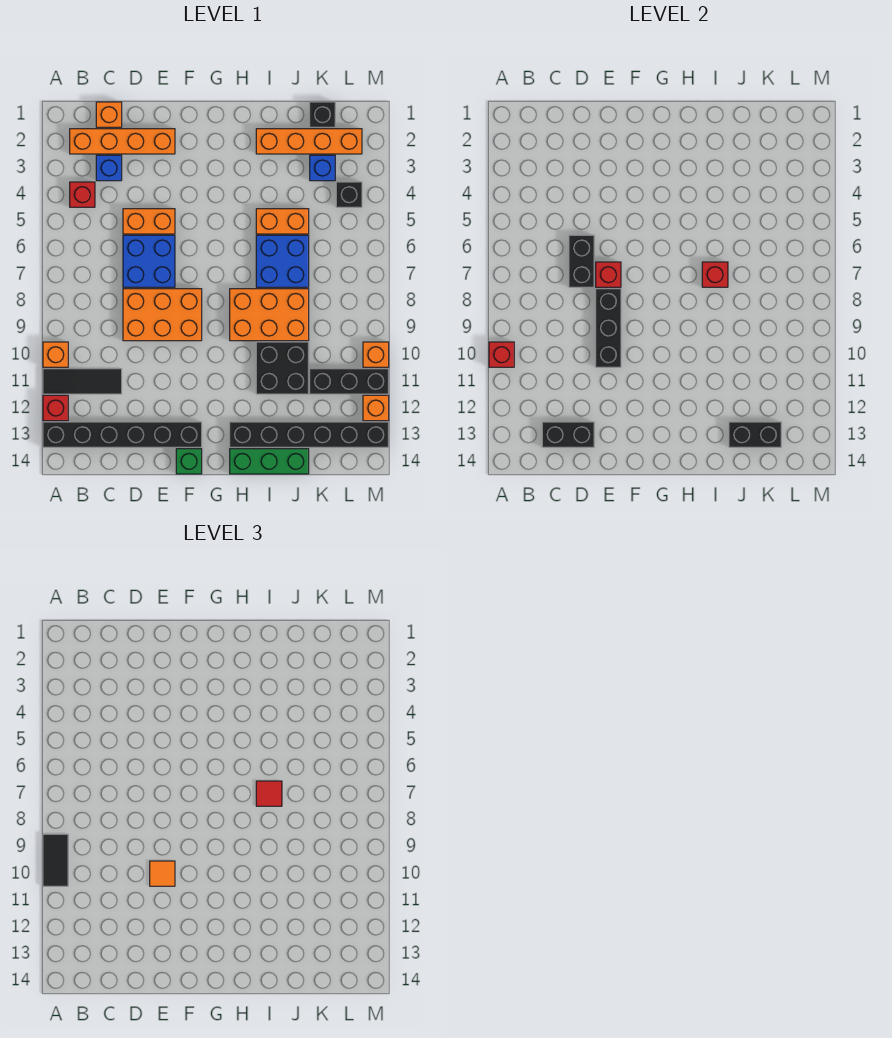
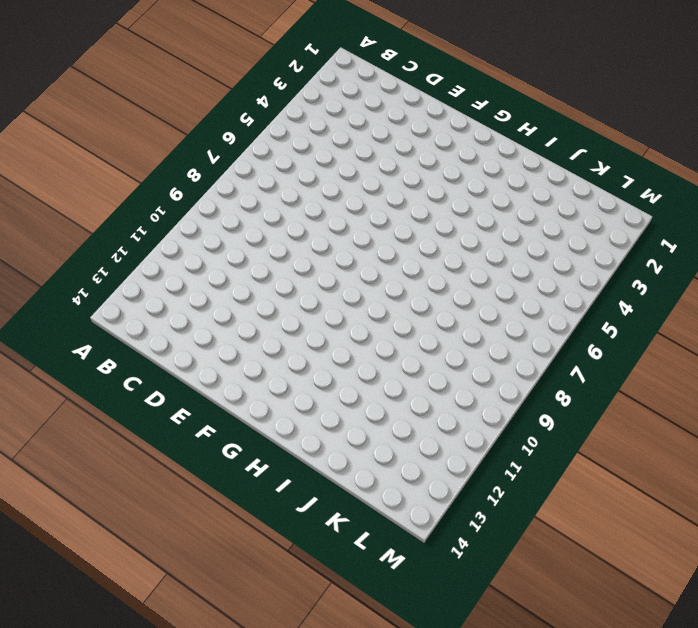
none -> orange 1x1 brick [43,342,68,367]
none -> black 1x3 tile [43,369,122,394]
none -> red 1x1 brick [43,395,68,421]
none -> black 1x6 brick [43,422,202,447]

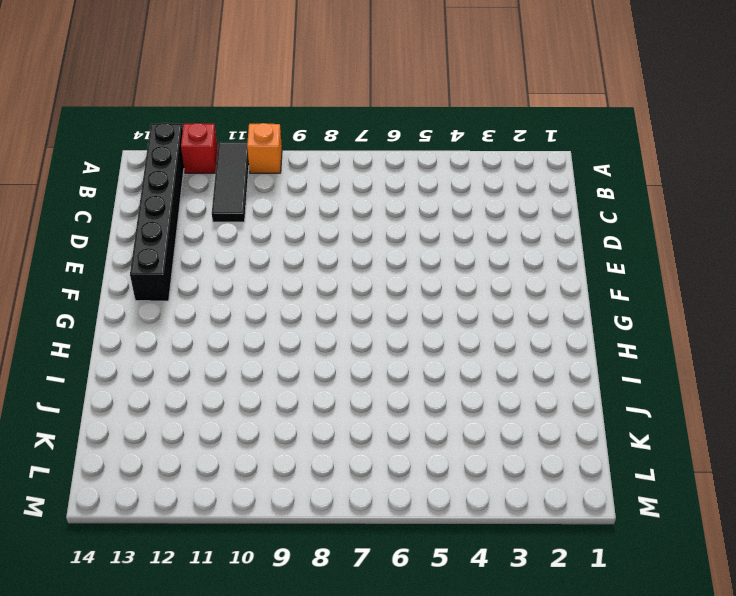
none -> orange 1x4 brick [70,129,175,154]
none -> red 1x1 brick [70,182,95,207]
none -> orange 1x1 brick [96,102,122,127]
none -> blue 1x1 brick [96,155,122,181]

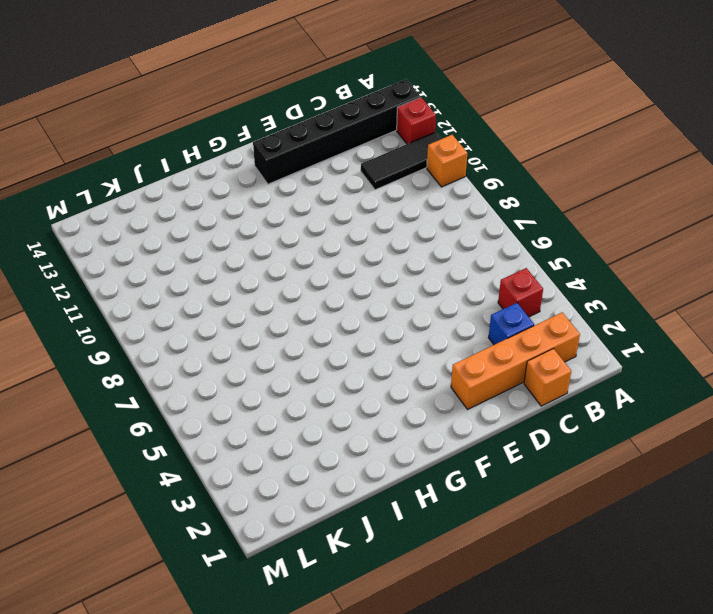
none -> orange 1x2 brick [123,209,175,234]
none -> blue 2x2 brick [123,235,175,287]
none -> orange 2x3 brick [123,289,202,341]
none -> green 1x1 brick [176,449,202,474]

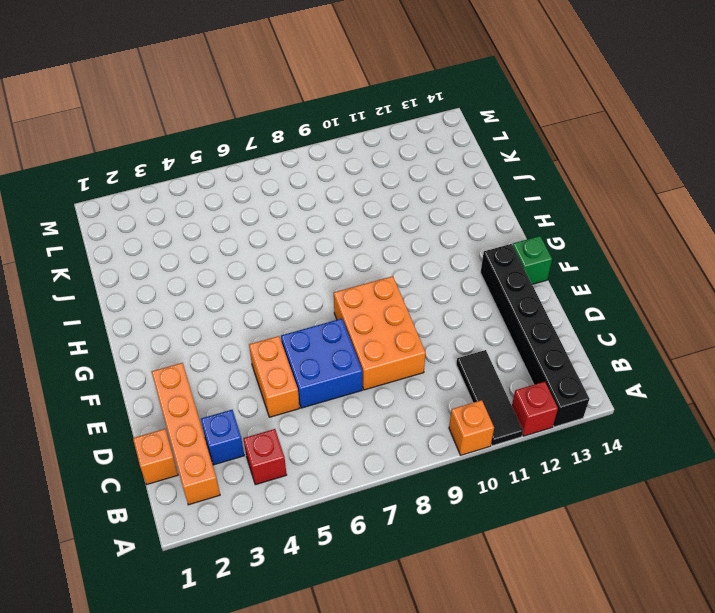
none -> orange 2x3 brick [230,289,309,341]
none -> black 1x6 brick [230,422,389,447]
none -> green 1x3 brick [230,449,309,474]
none -> orange 1x4 brick [256,129,362,154]

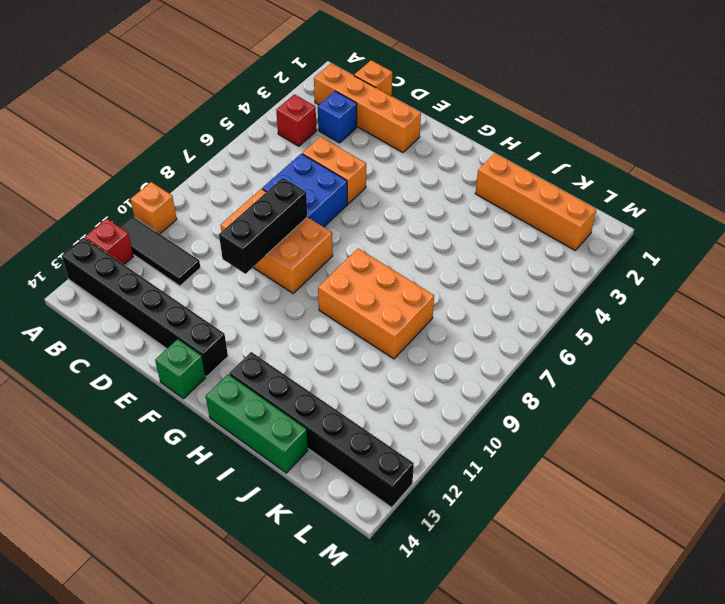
none -> orange 1x2 brick [256,209,309,234]
none -> blue 2x2 brick [256,235,309,287]
none -> black 2x2 brick [256,342,309,394]
none -> black 1x1 brick [310,102,335,127]

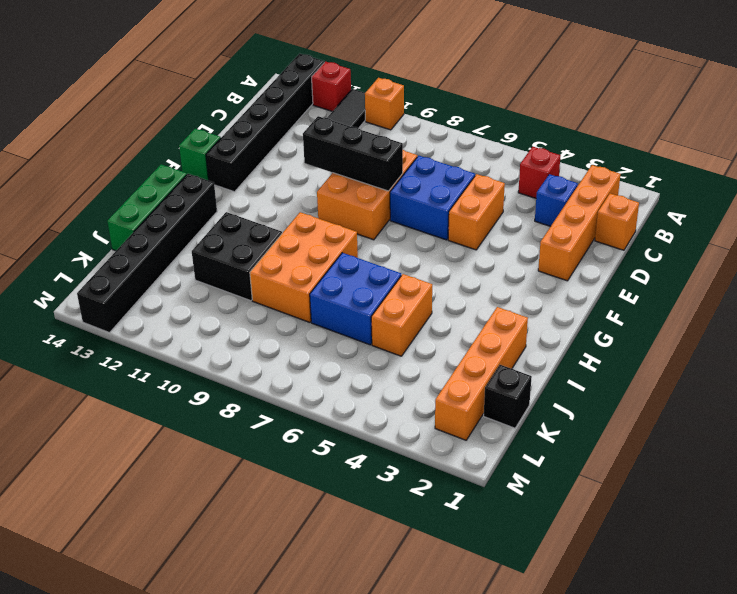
none -> blue 1x1 brick [310,155,335,181]
none -> black 1x3 brick [310,369,389,394]
none -> black 1x1 brick [336,182,362,207]
none -> orange 1x1 brick [363,342,389,367]

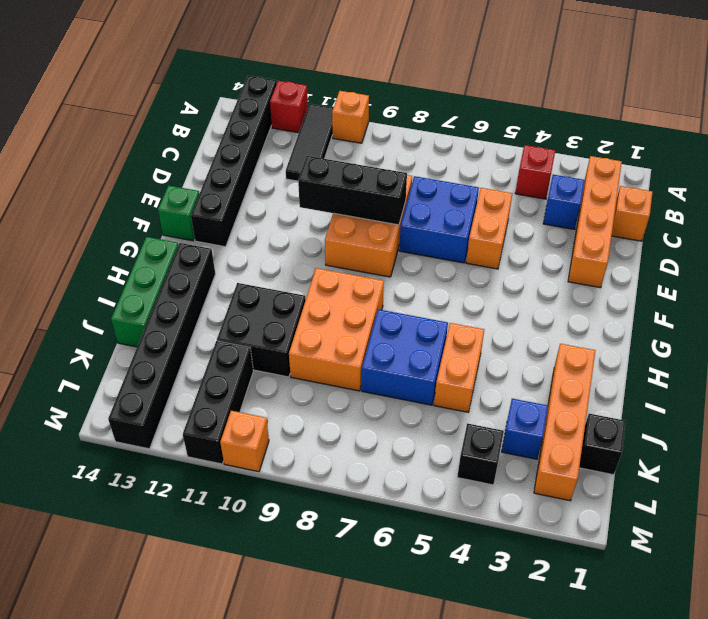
none -> orange 1x1 brick [363,395,389,421]
none -> red 1x1 brick [489,342,514,367]
none -> black 1x2 brick [542,422,594,447]
none -> black 1x2 brick [569,235,594,287]

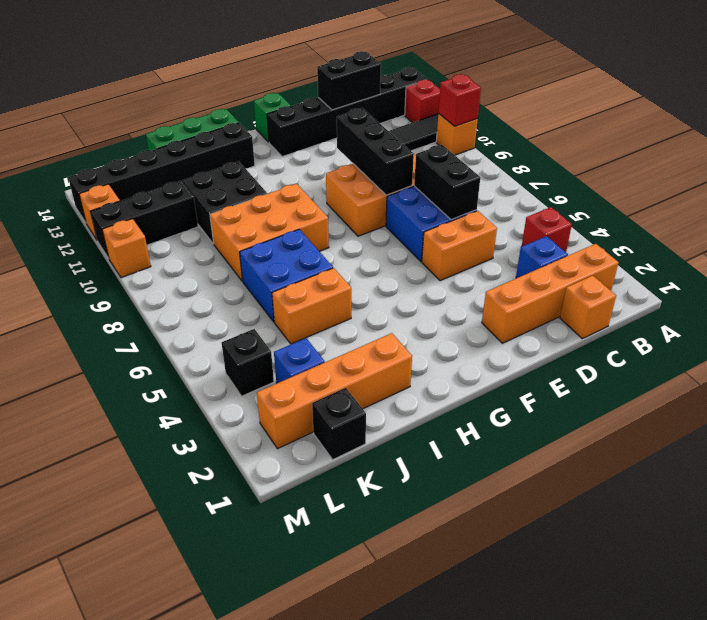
none -> red 1x1 brick [596,262,621,287]
none -> red 1x1 brick [702,262,728,287]
none -> black 1x2 brick [729,422,781,447]
none -> black 1x2 tile [43,834,68,886]

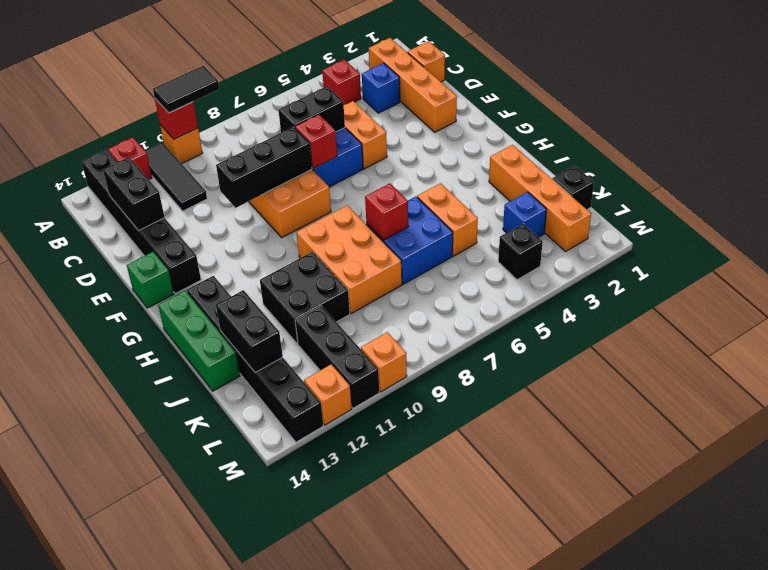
none -> orange 1x1 tile [150,861,175,886]
none -> red 1x1 tile [256,781,282,806]

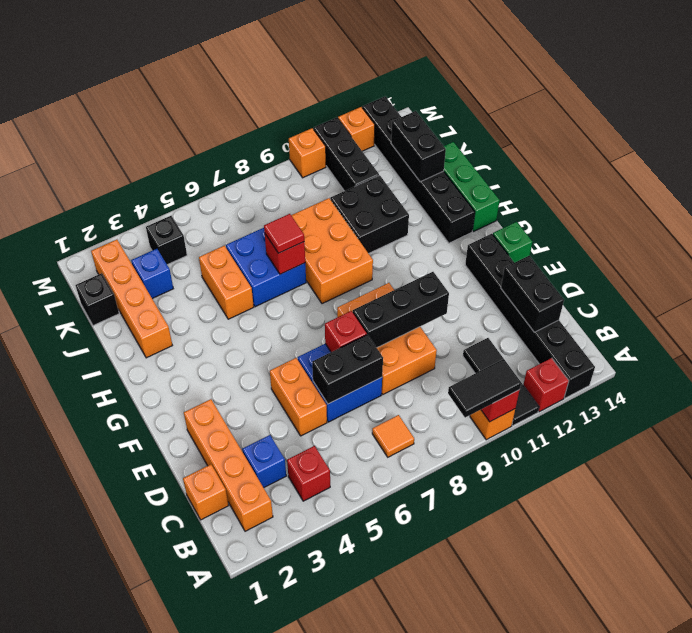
orange 1x1 tile [372,415,414,457] -> orange 1x1 tile moved to [150,861,175,886]

